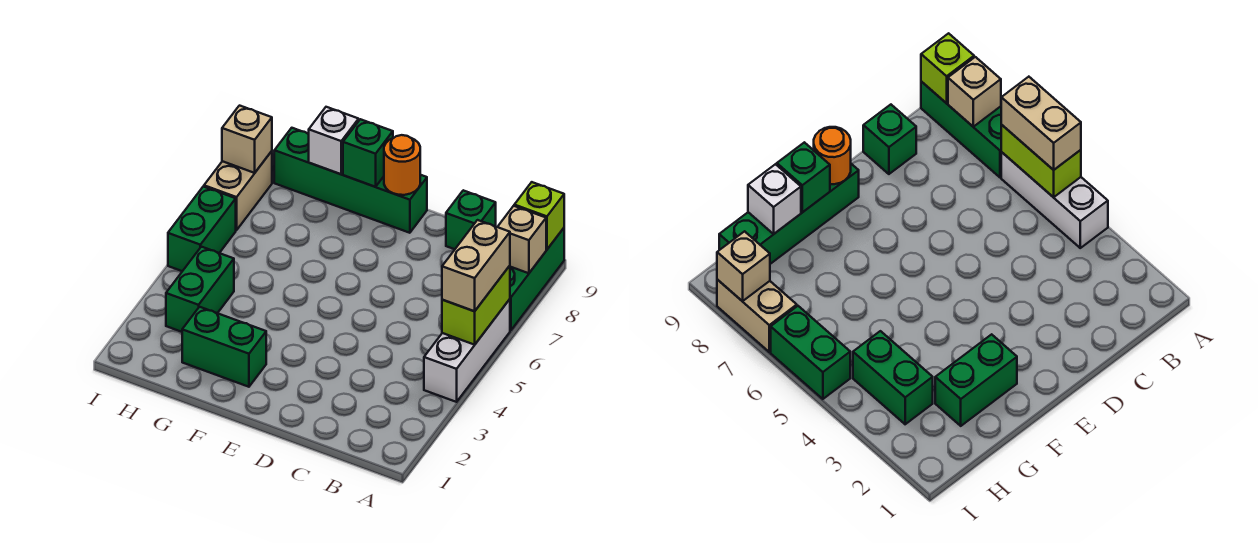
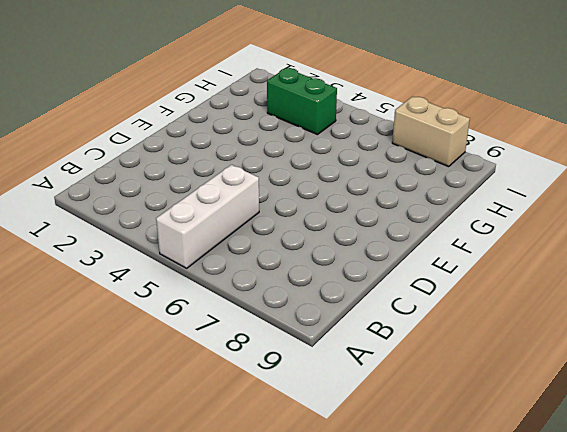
white 1x3 brick [156,165,259,268] -> white 1x3 brick turned to [424,299,510,402]
none -> green 1x3 brick [510,228,564,331]
none -> green 1x1 brick [446,190,496,249]
none -> green 1x4 brick [274,128,427,233]

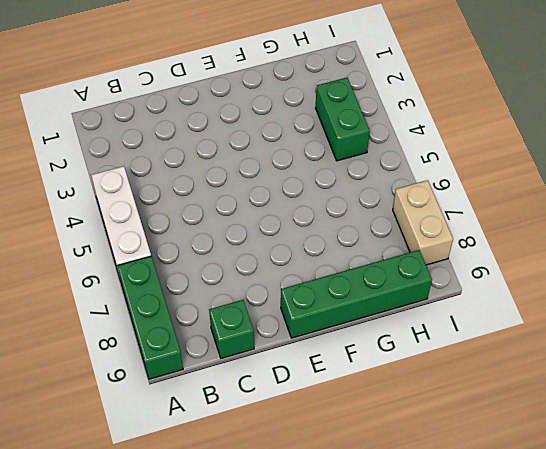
none -> green 1x2 brick [182,307,266,387]
none -> green 1x2 brick [168,187,236,271]
none -> lime 1x2 brick [442,266,510,345]

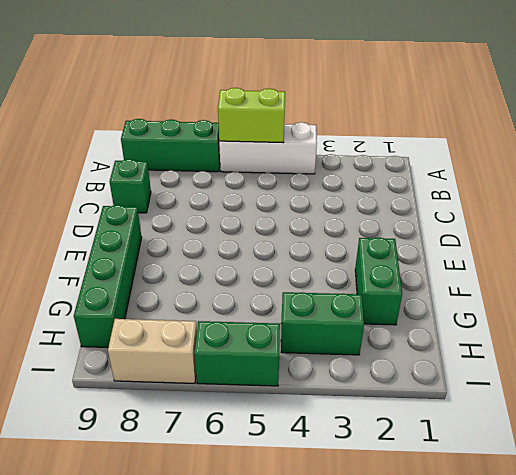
none -> tan 1x1 brick [498,206,546,273]
none -> lime 1x1 brick [514,182,564,249]
none -> orange 1x1 round brick [384,135,420,195]

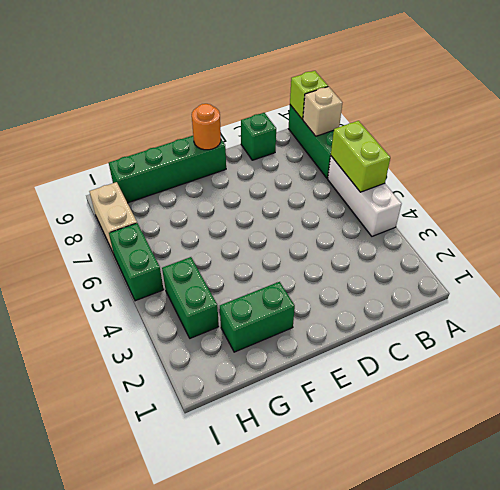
none -> green 1x1 brick [343,119,393,187]
none -> white 1x1 brick [309,107,359,174]
none -> tan 1x1 brick [222,106,272,173]

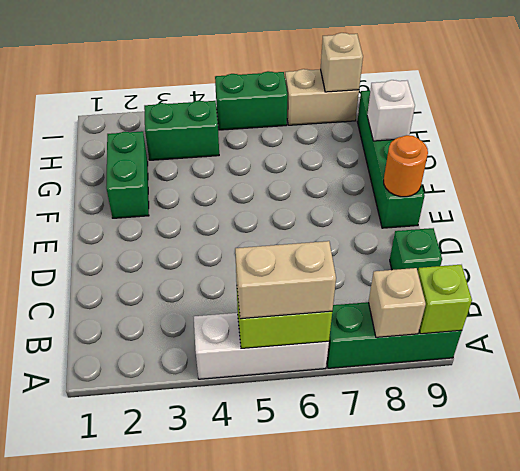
none -> green 1x1 brick [343,119,393,187]

